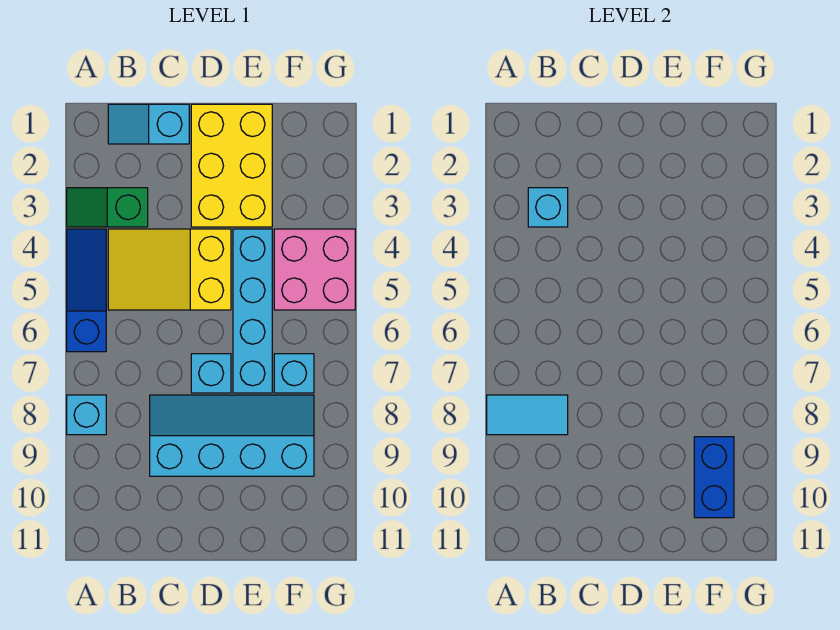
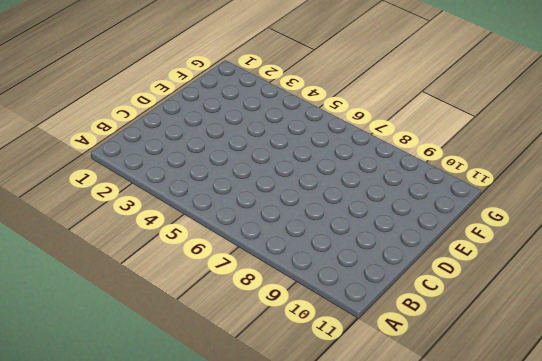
none -> green 1x2 slope [67,188,148,227]
none -> blue 1x3 slope [67,229,106,352]
none -> cyan 1x1 brick [67,395,106,435]

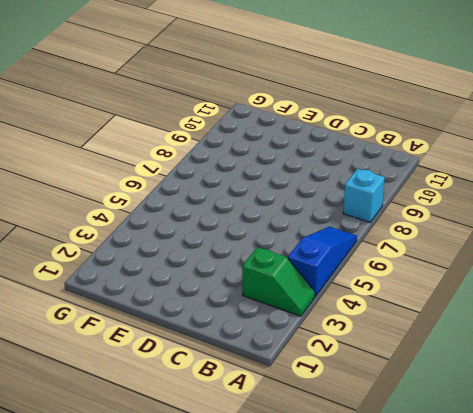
blue 1x3 slope [288,227,357,296] -> blue 1x3 slope turned to [67,229,106,352]
none -> cyan 1x2 slope [108,104,189,144]
none -> yellow 2x3 slope [108,229,231,310]
none -> cyan 2x4 slope [150,395,314,476]

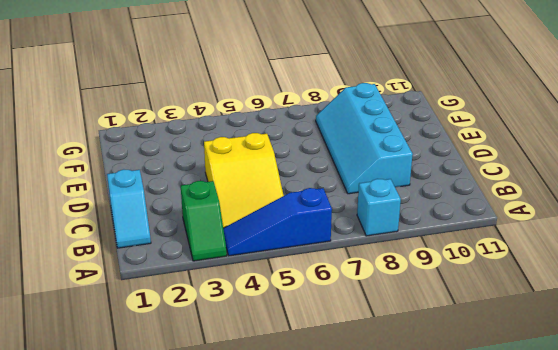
none -> yellow 2x3 brick [191,104,272,227]
none -> cyan 1x1 brick [191,354,231,393]
none -> cyan 1x4 brick [233,229,272,393]

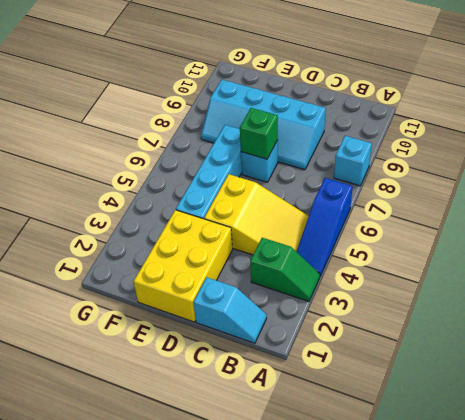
green 1x1 brick [240,108,278,159] -> none
none -> pink 2x2 brick [274,229,355,310]
none -> cyan 1x1 brick [274,354,314,393]
none -> cyan 1x2 tile [487,395,568,435]

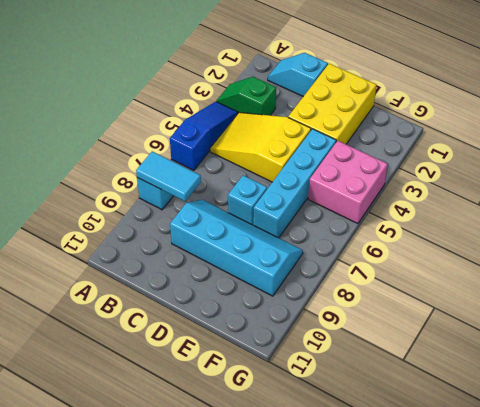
none -> cyan 1x1 brick [274,354,314,393]
none -> cyan 1x1 brick [528,188,568,227]
none -> blue 1x2 brick [694,437,734,518]

